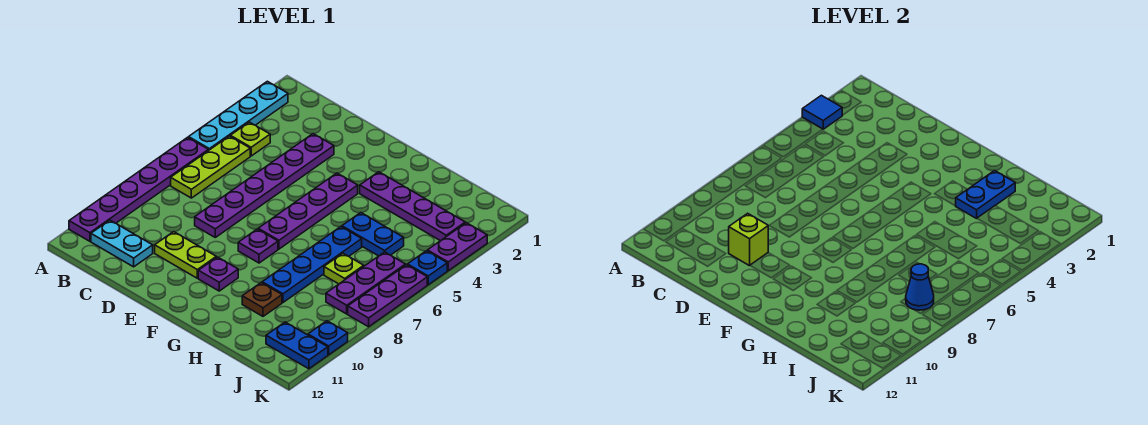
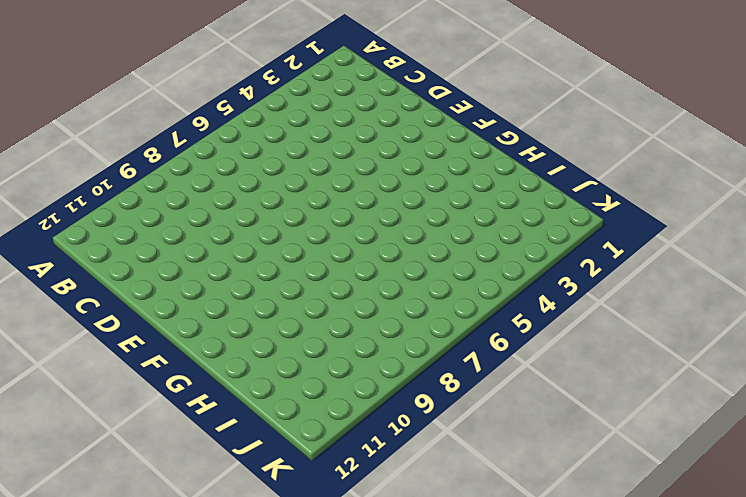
none -> cyan 1x4 plate [189,81,288,151]
none -> purple 1x6 plate [69,137,208,241]
none -> lime 1x1 plate [230,122,270,156]

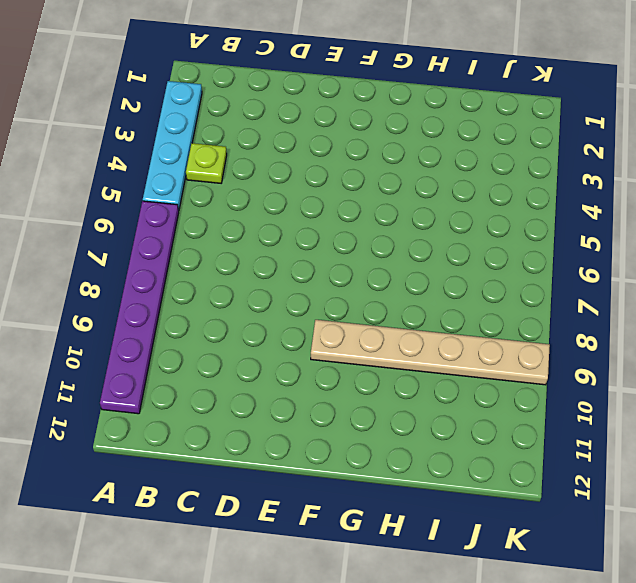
tan 1x6 plate [311,320,550,385] -> blue 1x4 plate [262,227,362,302]
none -> lime 1x3 plate [171,136,250,198]
none -> cyan 1x2 plate [91,220,153,267]
none -> purple 1x6 plate [195,134,334,237]

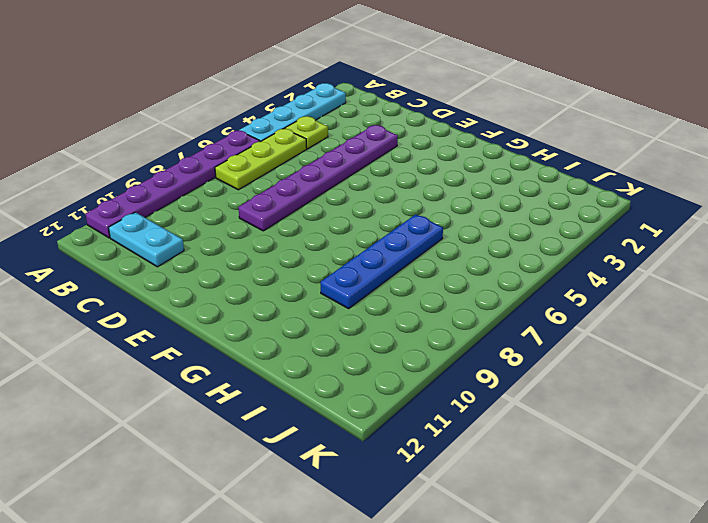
none -> lime 1x2 plate [155,232,216,278]
none -> purple 1x4 plate [258,173,358,249]
none -> purple 1x1 plate [238,229,278,263]

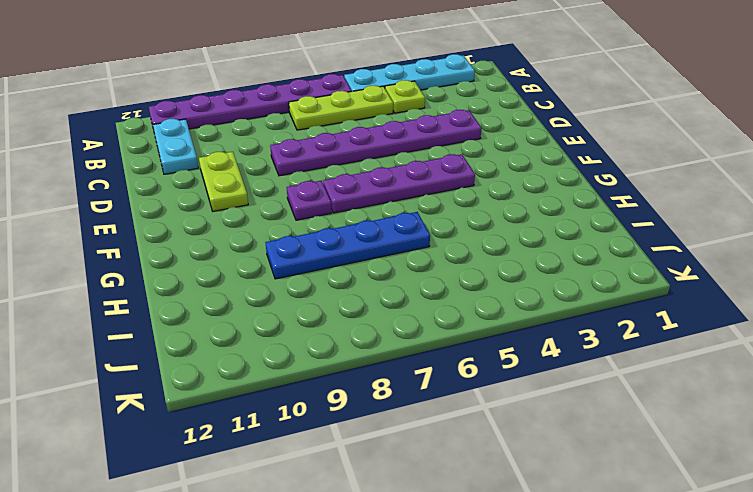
none -> purple 1x1 plate [198,257,238,291]
none -> purple 1x4 plate [360,172,465,241]
none -> blue 1x2 plate [342,213,404,256]

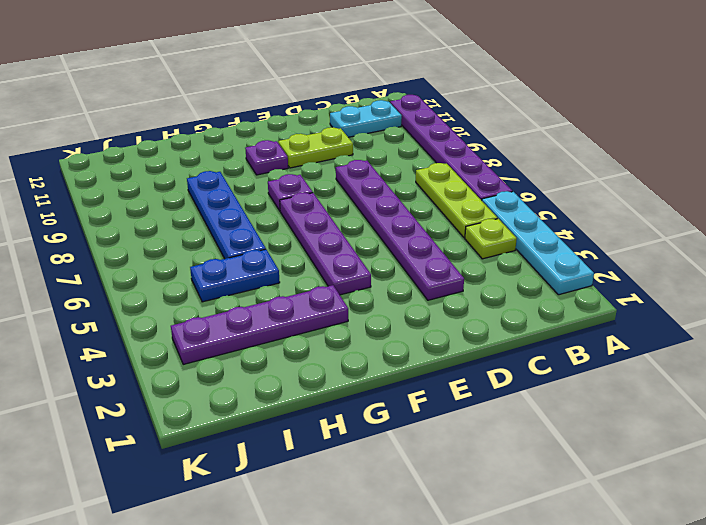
none -> brown 1x1 plate [242,283,282,316]
none -> lime 1x1 plate [324,253,364,284]
none -> purple 1x3 plate [326,252,406,314]

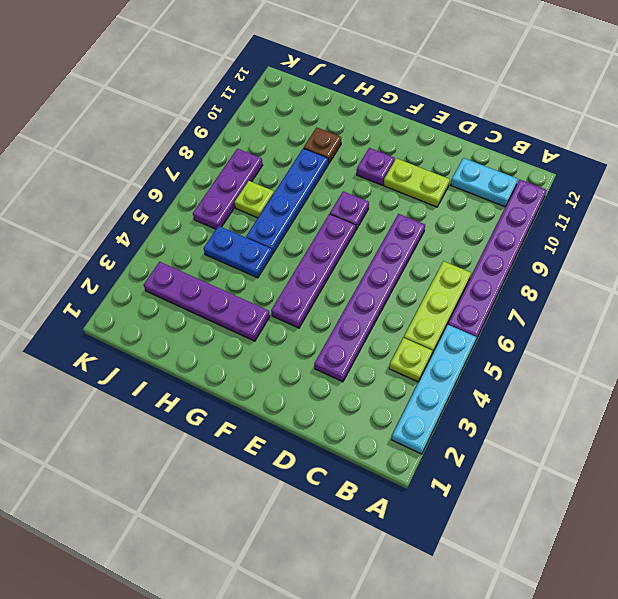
none -> blue 1x2 plate [266,322,328,369]
none -> purple 1x2 plate [427,223,487,271]
none -> blue 1x1 plate [408,251,447,285]

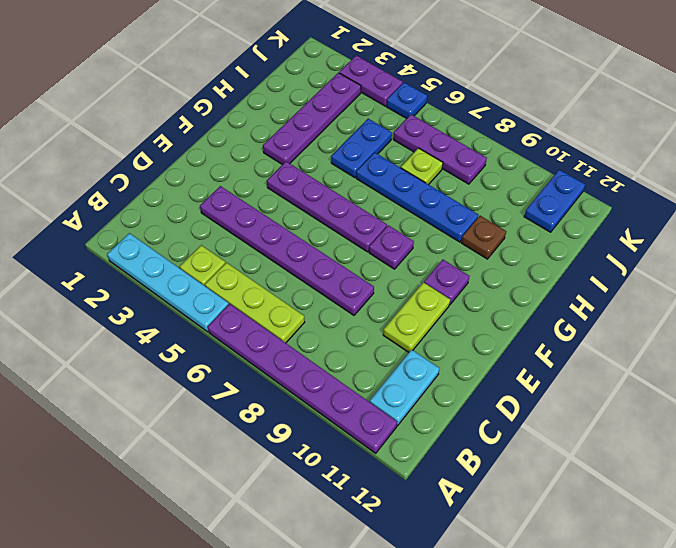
none -> purple 1x3 plate [348,265,427,327]
none -> blue 1x1 plate [308,321,348,355]
none -> blue 1x1 tile [802,95,842,129]

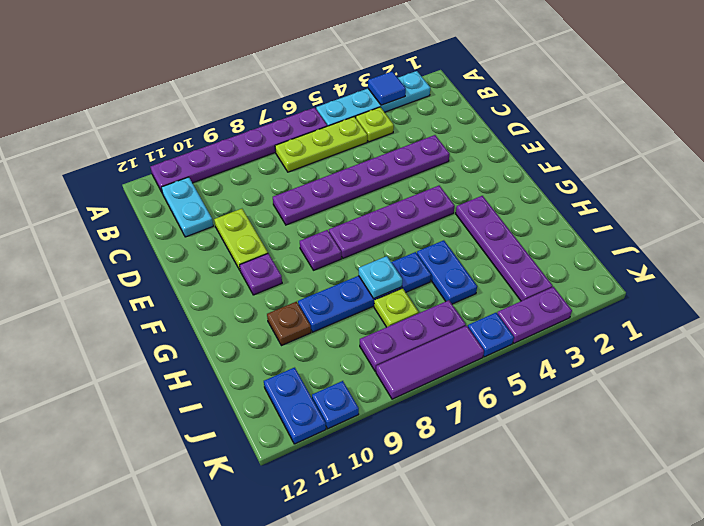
cyan 1x1 plate [359,256,402,298] -> none
purple 1x3 tile [376,326,484,399] -> purple 1x3 plate [348,265,427,327]
none -> lime 1x1 brick [729,213,768,266]
none -> blue 1x2 plate [956,171,1015,218]
none -> blue 1x1 cone [906,264,934,310]

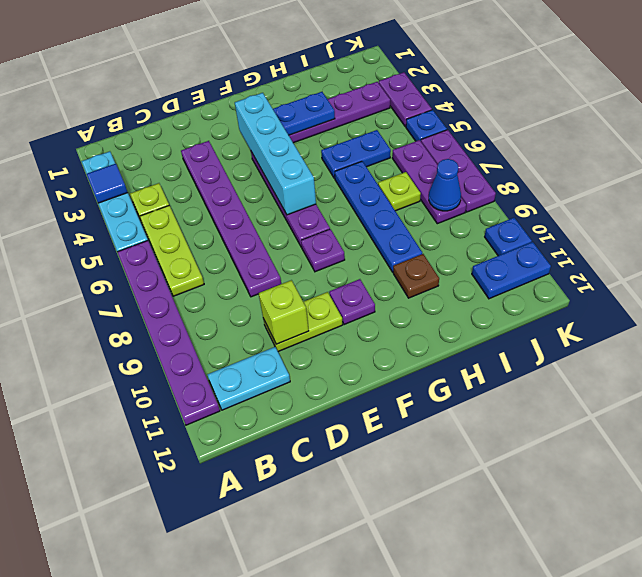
cyan 1x4 brick [235,93,316,215] -> none
blue 1x2 plate [273,92,335,135] -> blue 1x2 plate turned to [956,171,1015,218]

